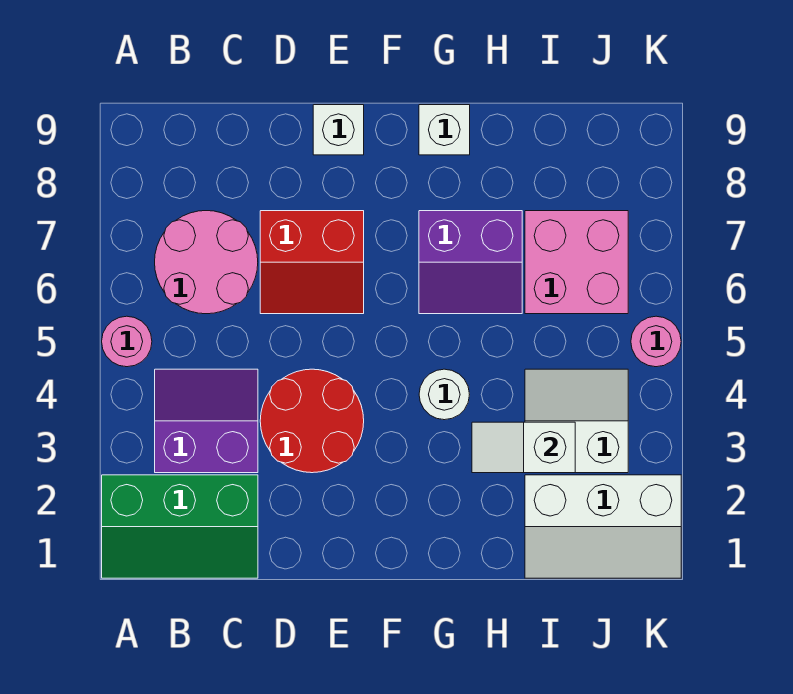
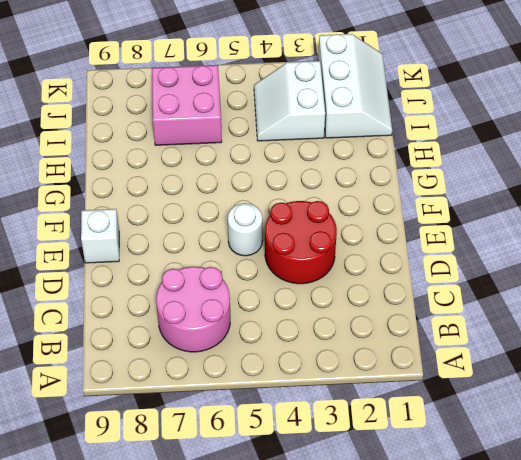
white 1x1 round brick [228,203,262,256] -> white 1x1 round brick moved to [419,369,469,420]
none -> green 2x3 slope [102,475,258,578]
none -> pink 1x1 round brick [102,316,152,367]
none -> purple 2x2 slope [155,369,258,473]

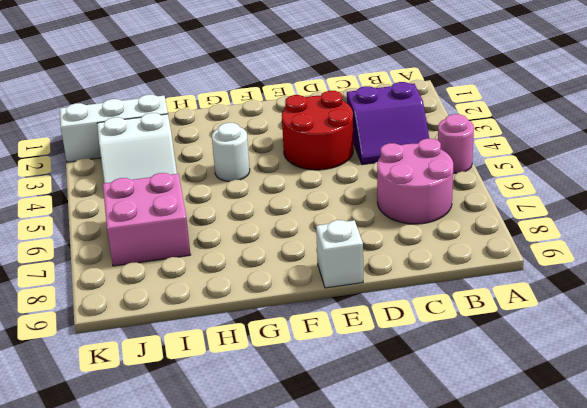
none -> green 2x3 slope [102,475,258,578]
none -> red 2x2 slope [260,211,364,314]
none -> purple 2x2 slope [419,211,522,314]

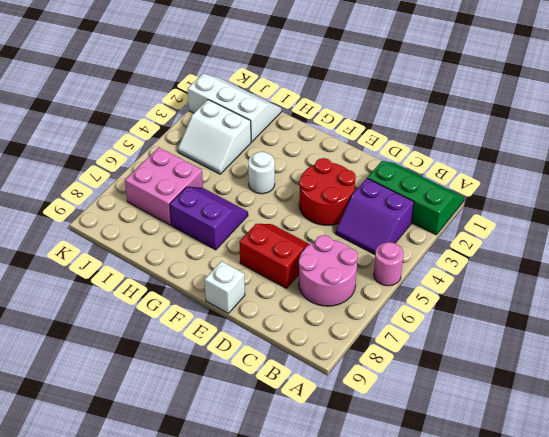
none -> white 1x1 brick [419,105,470,155]
none -> pink 1x1 round brick [631,316,681,367]
none -> white 1x2 slope [472,422,575,473]

